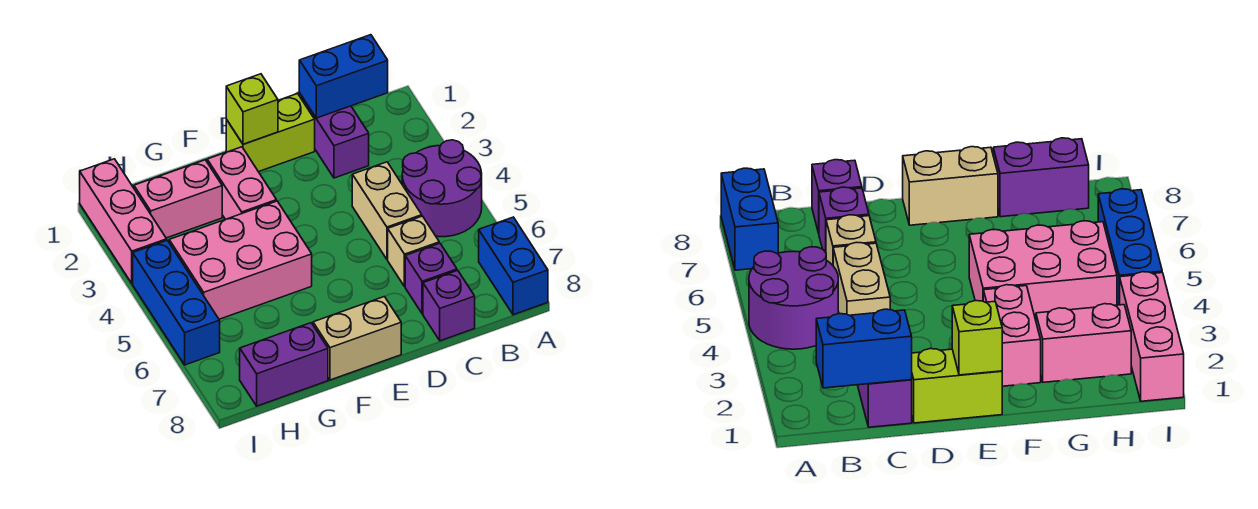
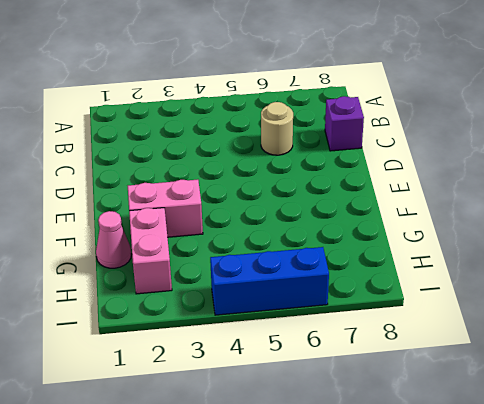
tan 1x1 round brick [261,102,293,155] -> tan 1x1 brick [388,216,439,287]
pink 1x1 cone [96,211,131,268] -> none
none -> purple 2x2 round brick [402,140,482,237]
none -> blue 1x2 brick [479,217,548,315]
none -> purple 1x2 brick [299,93,369,178]

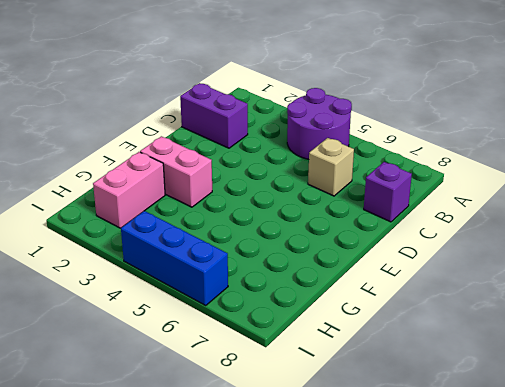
none -> blue 1x2 brick [479,217,548,315]
none -> tan 1x2 brick [352,162,422,259]
none -> purple 1x1 brick [405,243,457,314]

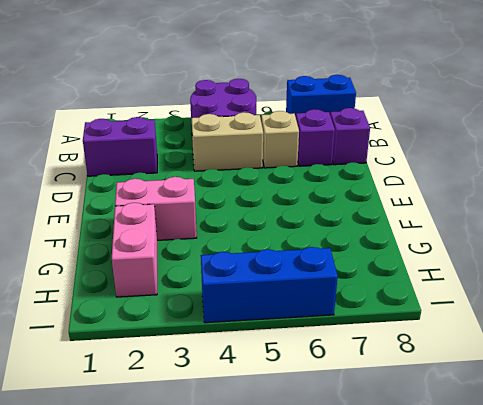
none -> lime 1x2 brick [226,94,315,172]
none -> tan 1x2 brick [313,297,401,380]
none -> pink 2x3 brick [169,201,312,319]

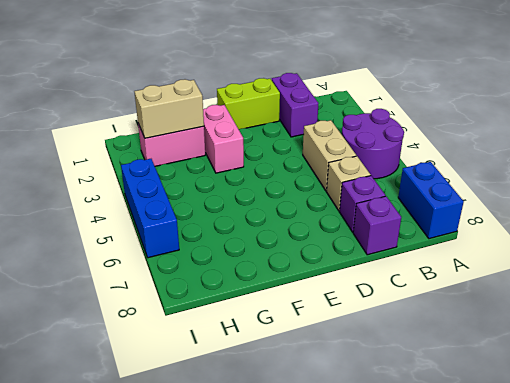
tan 1x2 brick [134,79,204,138] -> tan 1x2 brick moved to [313,297,401,380]
none -> pink 2x3 brick [169,201,312,319]
none -> purple 1x2 brick [240,323,328,406]
none -> pink 1x3 brick [80,159,167,283]

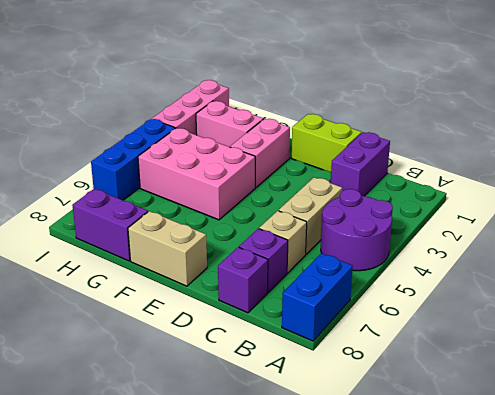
none -> blue 1x2 brick [299,35,388,118]
none -> lime 1x1 brick [226,74,278,144]

